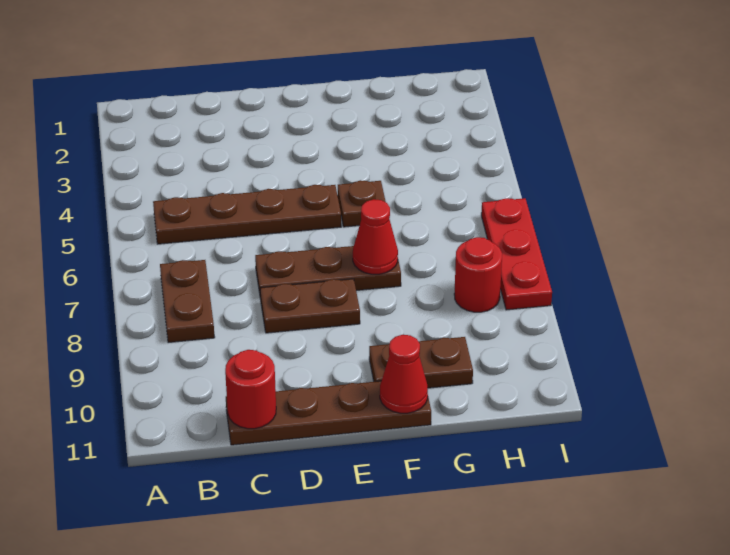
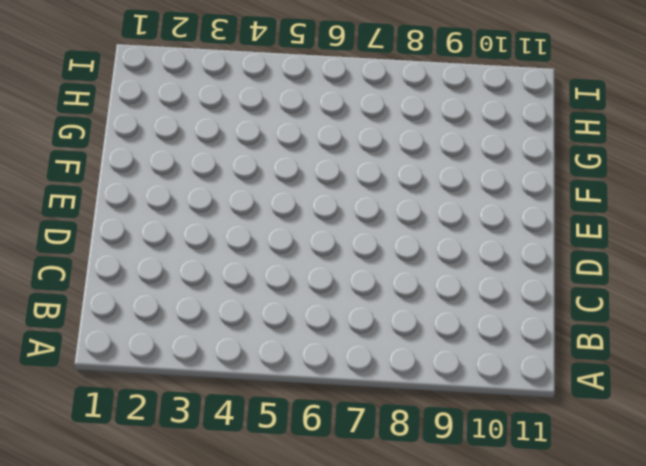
none -> brown 1x4 plate [153,185,341,244]
none -> brown 1x2 plate [160,260,215,343]
none -> brown 1x4 plate [226,381,431,445]

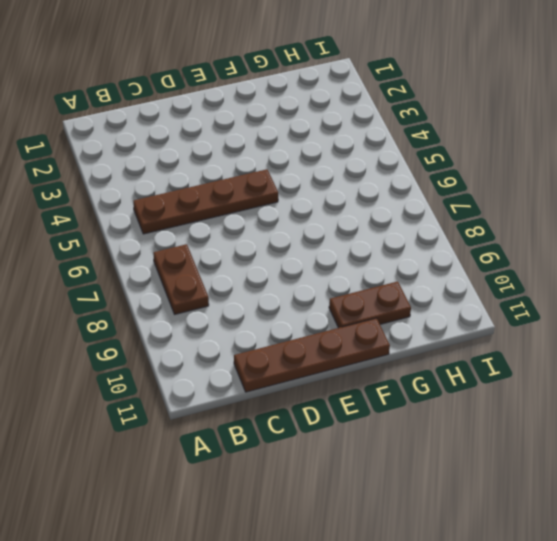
none -> brown 1x3 plate [255,246,401,299]
none -> brown 1x2 plate [260,279,360,333]
none -> brown 1x1 plate [338,180,386,227]

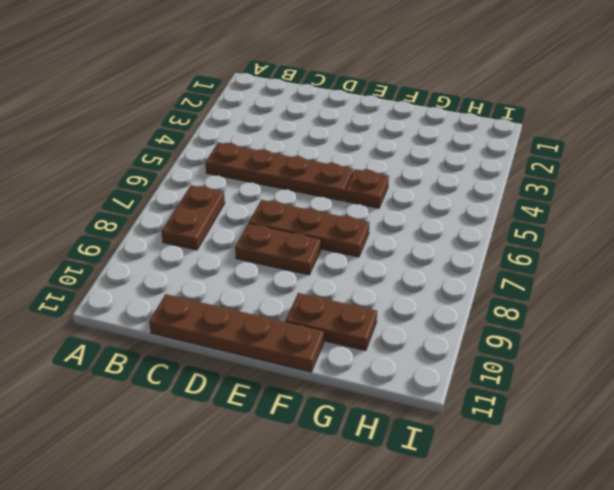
none -> red 1x1 round brick [454,237,502,312]
none -> red 1x3 plate [481,198,552,310]
none -> red 1x1 round brick [225,350,276,429]

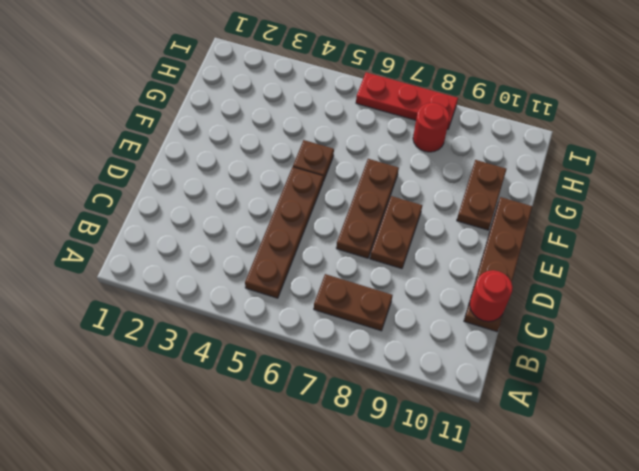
none -> red 1x1 cone [353,199,398,274]
none -> red 1x1 cone [380,335,428,413]

